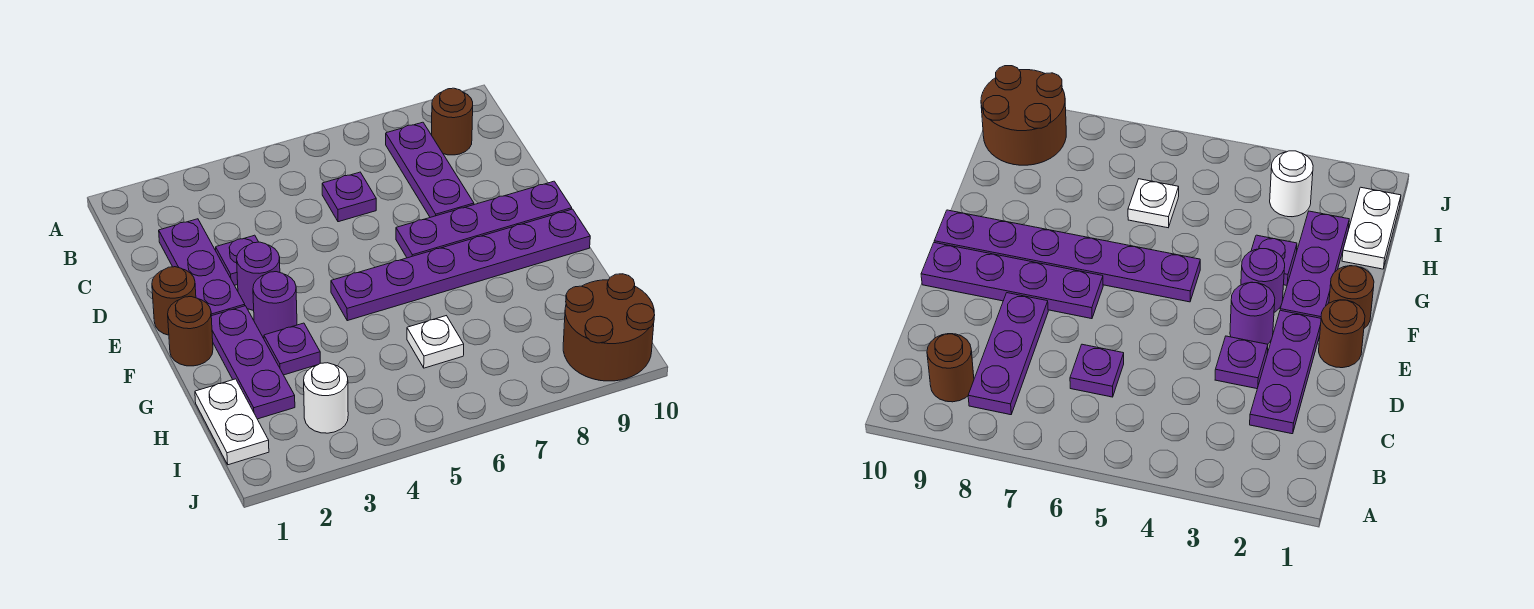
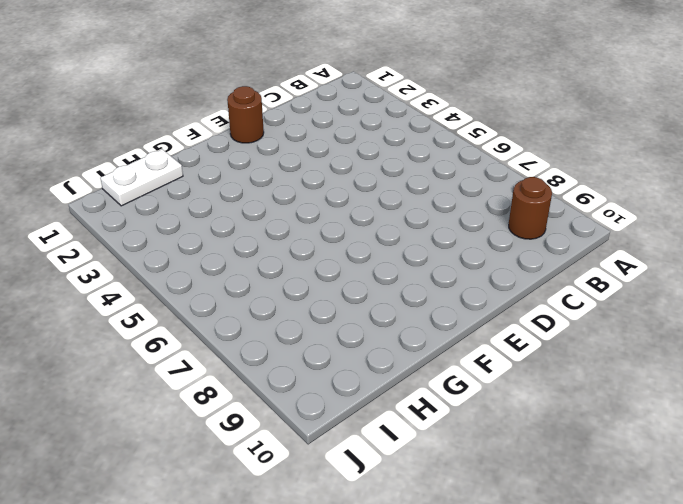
none -> purple 1x3 plate [386,122,474,217]
none -> purple 1x3 plate [159,219,245,316]
none -> purple 1x1 plate [322,172,376,222]

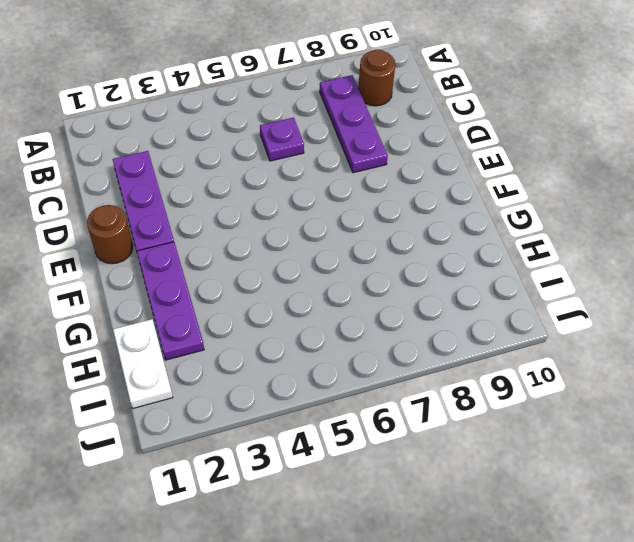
none -> purple 1x1 plate [216,235,258,285]
none -> purple 1x1 round brick [237,242,280,311]
none -> purple 1x4 plate [396,181,572,258]

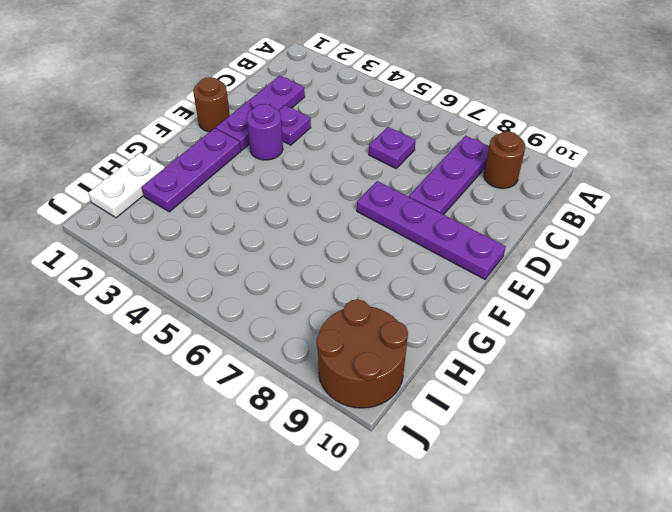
none -> brown 1x1 round brick [168,297,213,366]
none -> purple 1x1 round brick [253,272,297,338]
none -> purple 1x6 plate [331,209,590,321]

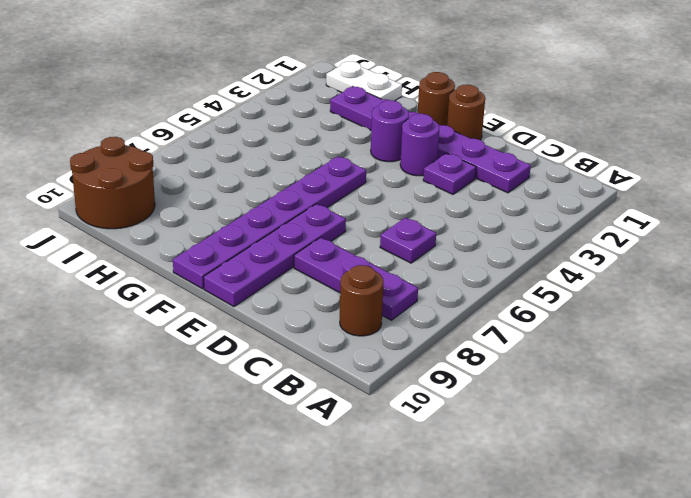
none -> purple 1x1 plate [264,323,320,375]
none -> white 1x1 plate [407,316,464,368]
none -> white 1x1 round brick [304,363,348,433]

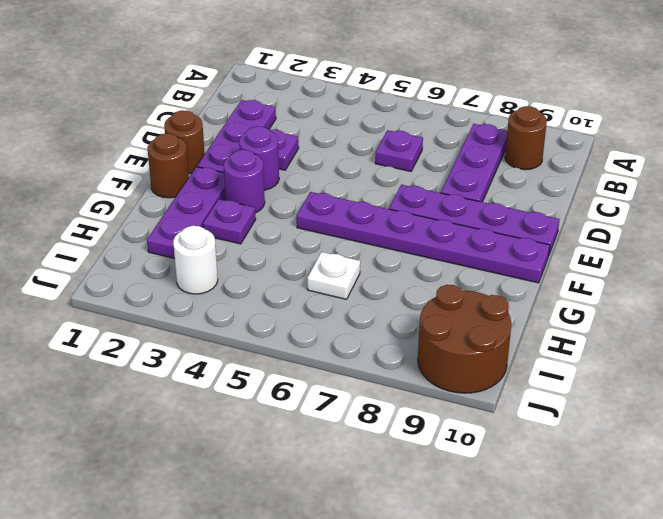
none -> white 1x2 plate [195,379,269,465]

